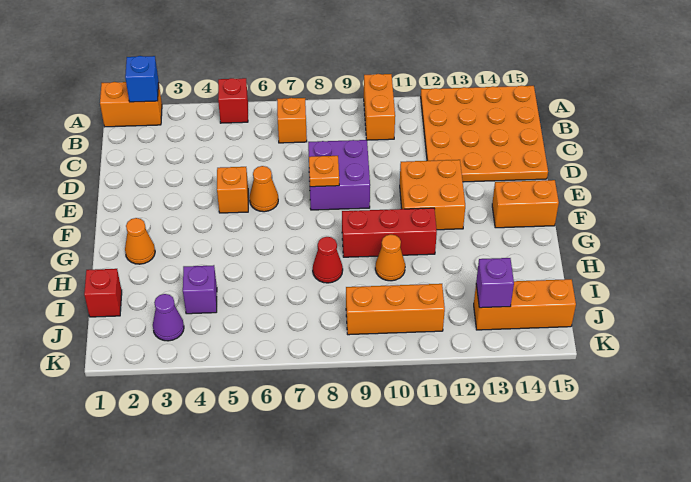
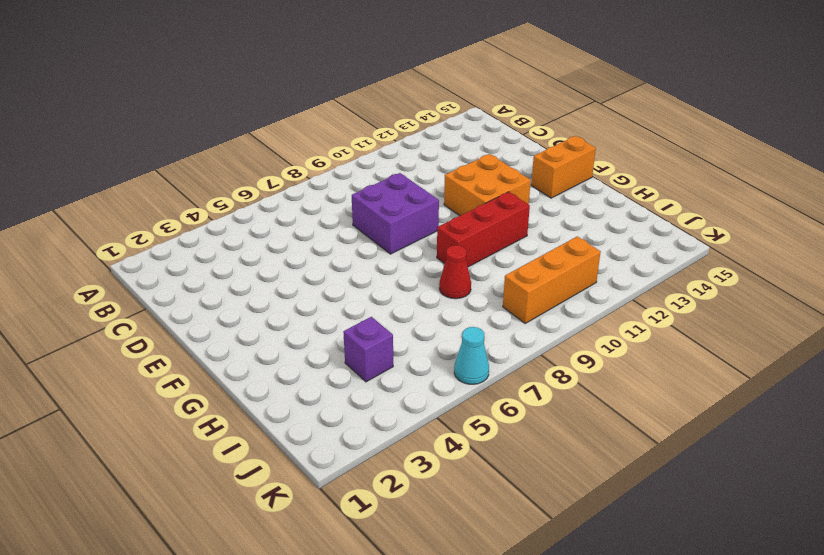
cyan 1x1 cone [454,327,489,384] -> none
none -> orange 1x2 brick [100,82,162,127]
none -> red 1x1 brick [218,78,248,123]
none -> orange 1x2 brick [364,74,395,140]

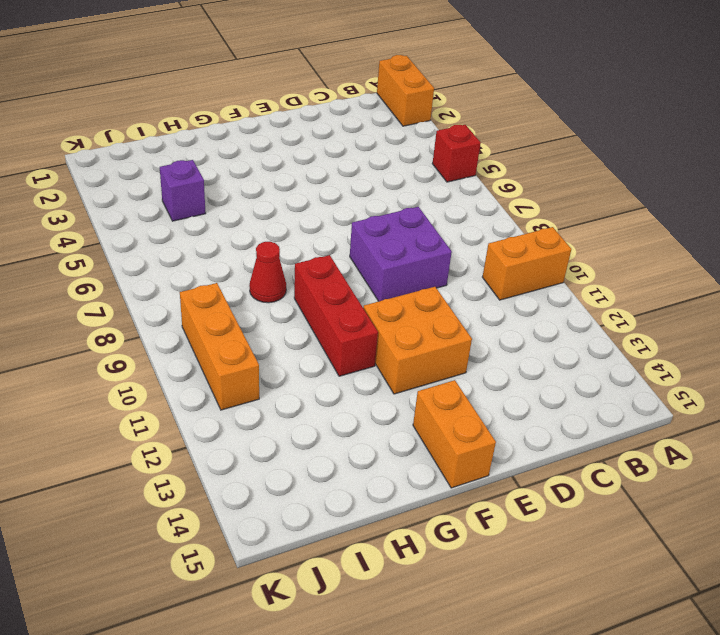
none -> orange 4x4 plate [421,86,548,182]
none -> orange 1x1 brick [277,98,307,143]
none -> orange 1x1 brick [217,167,248,213]

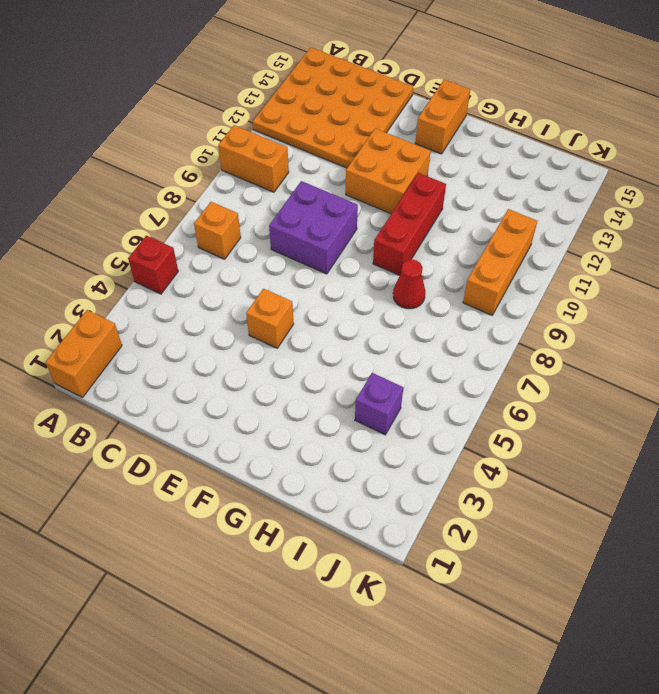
none -> orange 1x1 cone [249,166,278,212]
none -> orange 1x1 cone [125,218,155,264]
none -> orange 1x1 cone [375,234,405,281]

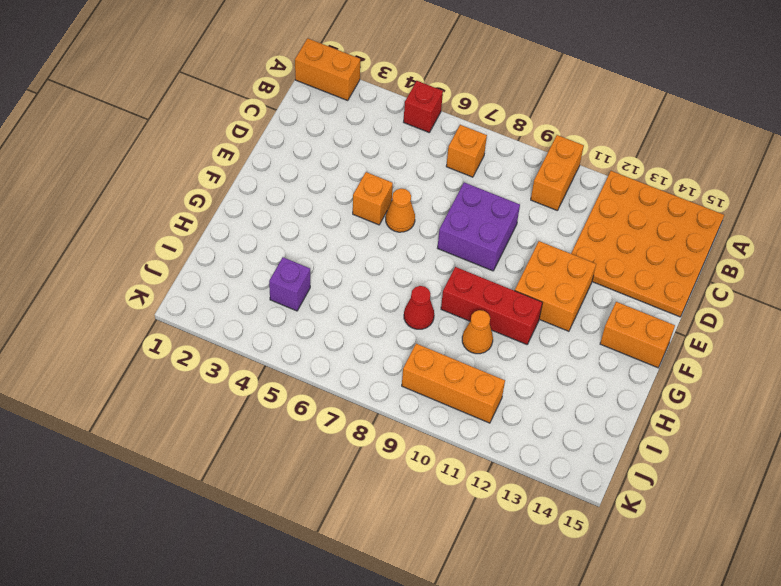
none -> orange 1x1 cone [125,218,155,264]
none -> red 1x1 brick [84,269,122,317]
none -> purple 1x1 cone [153,294,184,341]

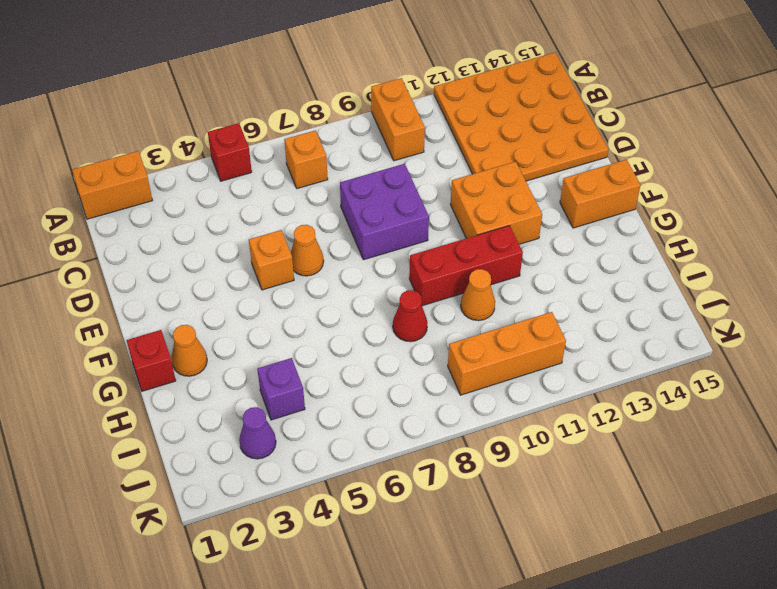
red 1x1 brick [127,330,176,391] -> red 1x1 brick moved to [84,269,122,317]
none -> orange 1x3 brick [474,279,576,330]
none -> blue 1x1 brick [125,56,159,102]
none -> orange 1x1 plate [309,156,339,187]

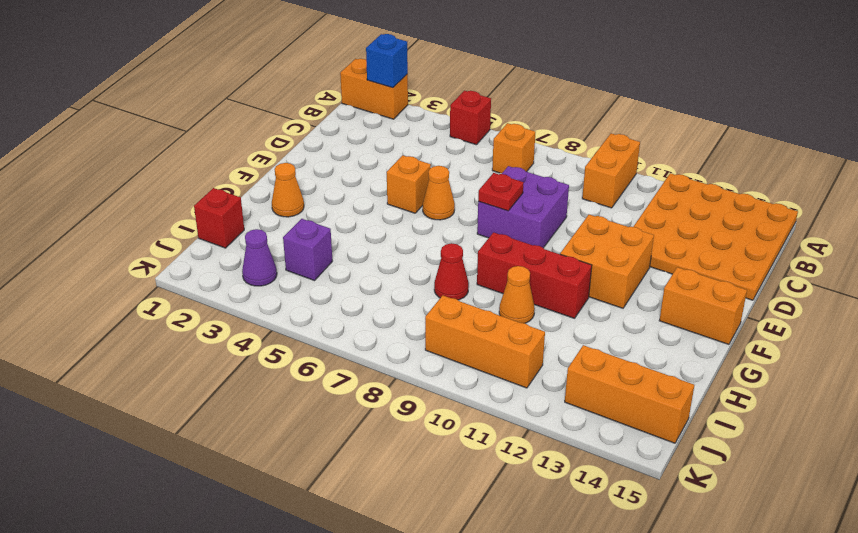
red 1x1 plate [478,173,523,211] -> orange 1x1 plate [309,156,339,187]
none -> purple 1x1 brick [476,258,514,308]

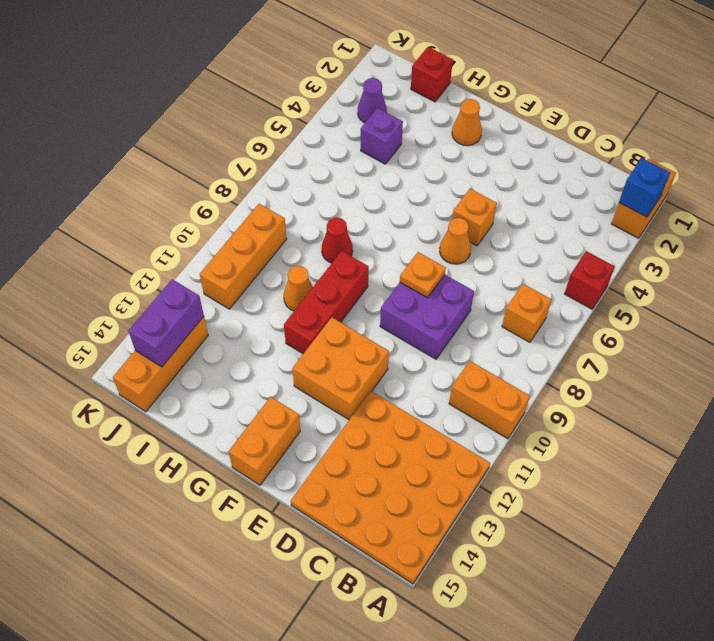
purple 1x2 brick [128,279,204,367] -> purple 1x1 brick [476,258,514,308]

